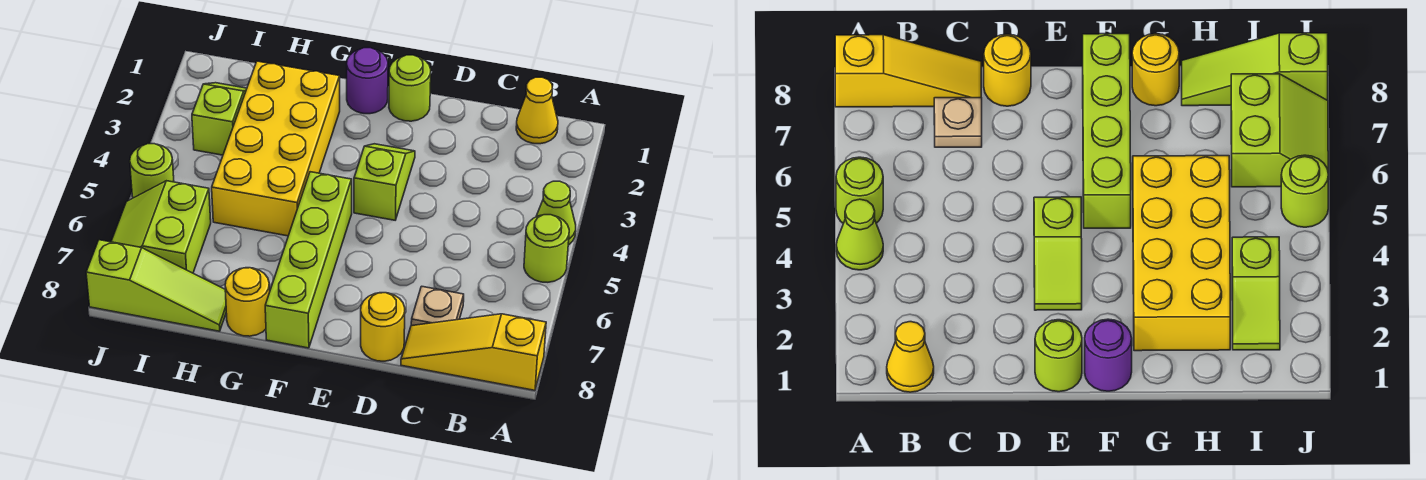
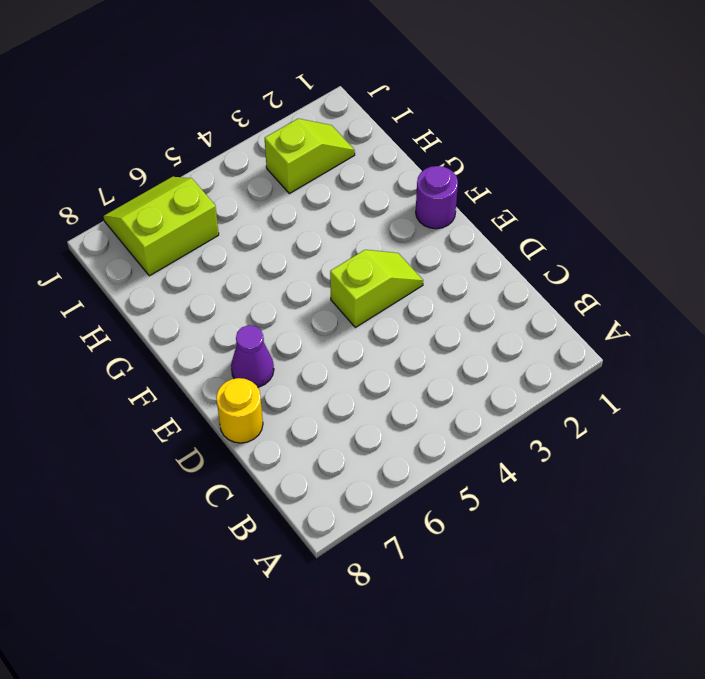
purple 1x1 cone [231,325,274,387] -> none
none -> lime 1x1 cone [536,181,576,245]
none -> lime 1x1 round brick [524,215,569,282]
none -> yellow 1x3 slope [401,314,546,390]

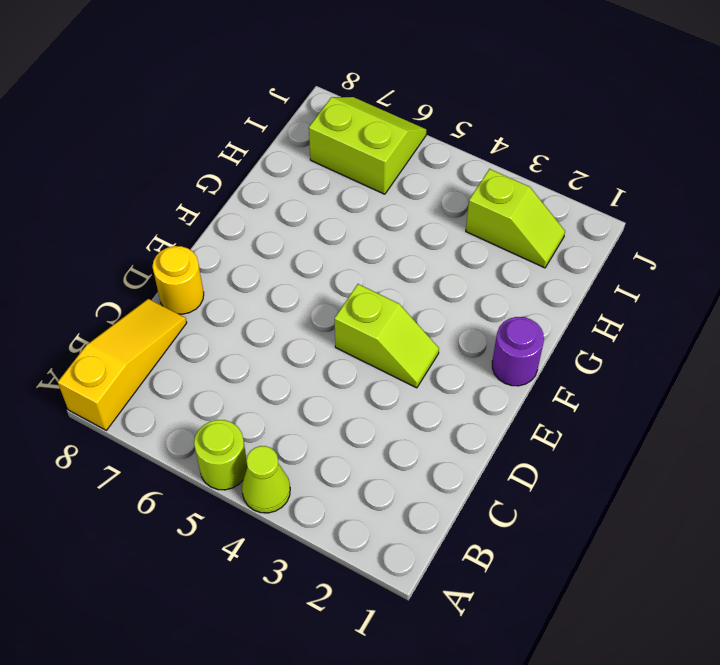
none -> yellow 1x1 cone [516,77,558,144]
none -> tan 1x1 plate [411,286,464,326]
none -> lime 1x1 round brick [389,55,431,121]

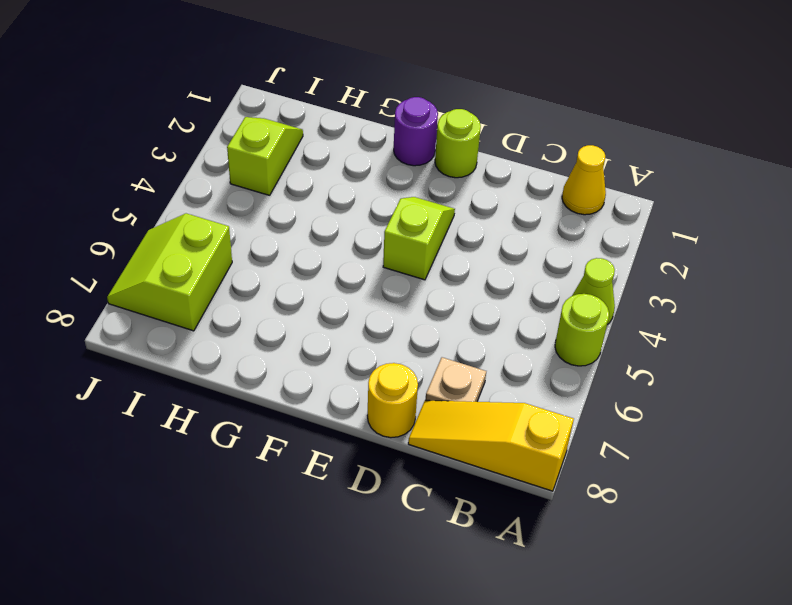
none -> lime 1x4 brick [265,172,352,348]
none -> yellow 2x4 brick [212,61,340,236]
none -> yellow 1x1 round brick [225,268,270,336]

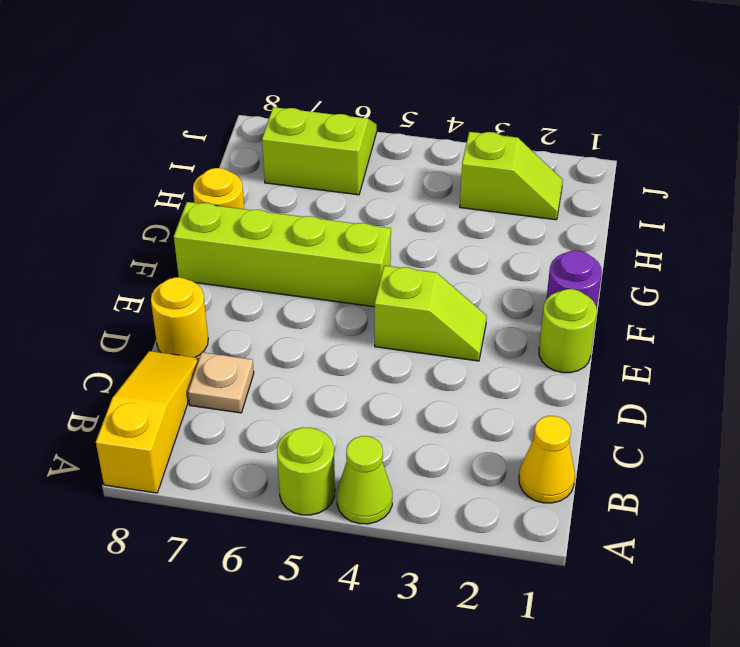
none -> yellow 2x4 brick [212,61,340,236]
none -> lime 1x3 slope [86,240,226,331]
none -> lime 1x1 round brick [130,144,174,198]

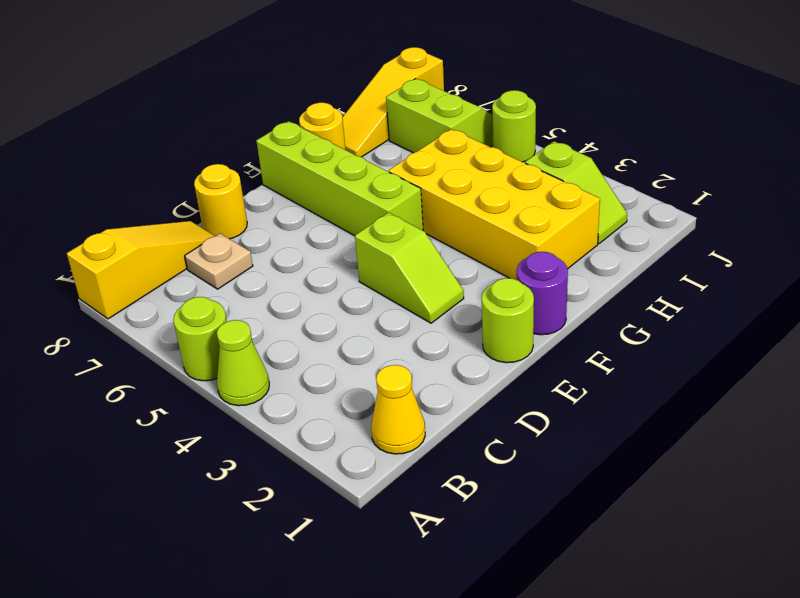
yellow 1x3 slope [342,47,444,157] -> lime 1x3 slope [86,240,226,331]

